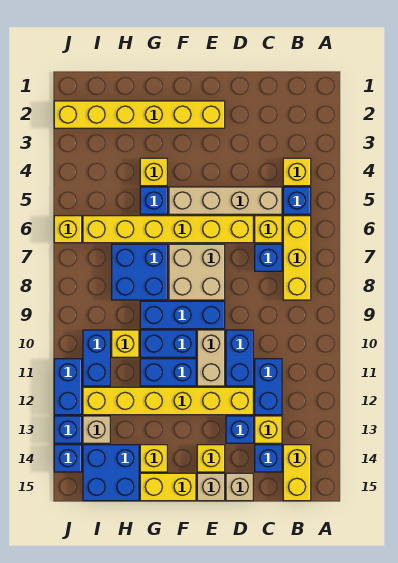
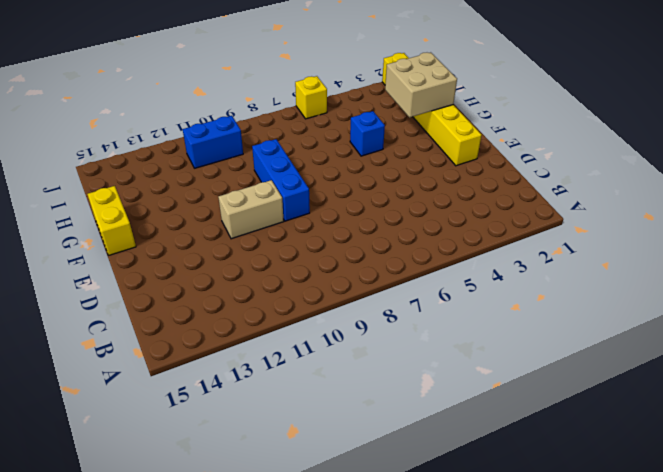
tan 2x2 brick [385,52,457,117] -> tan 2x2 brick moved to [169,244,225,300]
none -> yellow 1x1 brick [283,158,311,186]
none -> blue 1x1 brick [283,187,311,214]
none -> yellow 1x3 brick [283,216,311,300]
none -> yellow 1x2 brick [283,445,311,501]

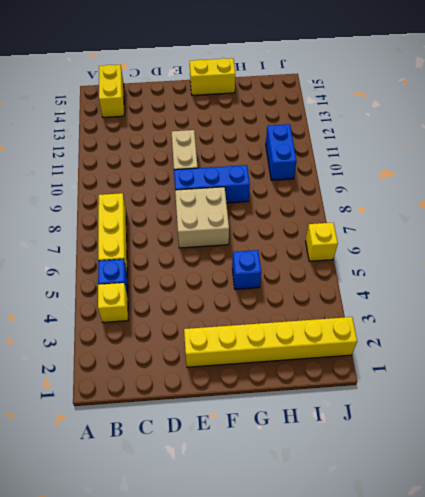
none -> tan 1x4 brick [169,187,282,214]
none -> yellow 1x1 brick [255,216,282,243]
none -> blue 1x1 brick [255,244,282,271]
none -> blue 1x2 brick [255,359,282,415]

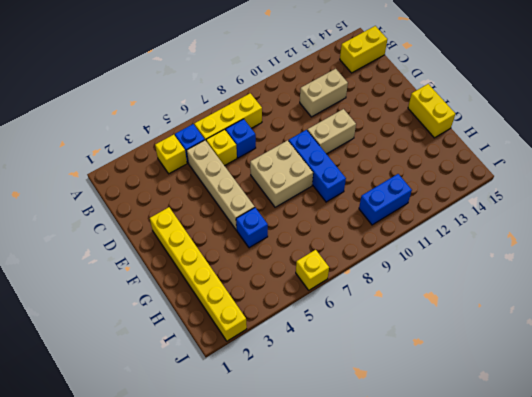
tan 1x2 brick [300,69,348,117] -> blue 1x2 brick [255,359,282,415]
none -> yellow 1x1 brick [255,416,282,443]
none -> blue 1x1 brick [255,445,282,472]
none -> yellow 1x6 brick [83,216,253,243]
none -> blue 1x2 brick [226,330,253,386]

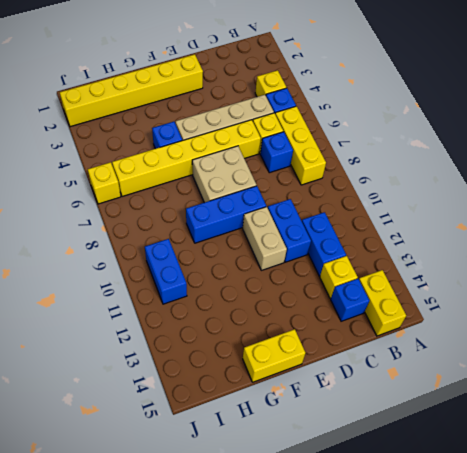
none -> yellow 1x6 brick [83,387,253,415]
none -> blue 1x1 brick [226,416,253,443]
none -> tan 1x1 brick [226,473,253,501]
none -> yellow 1x1 brick [197,445,225,472]

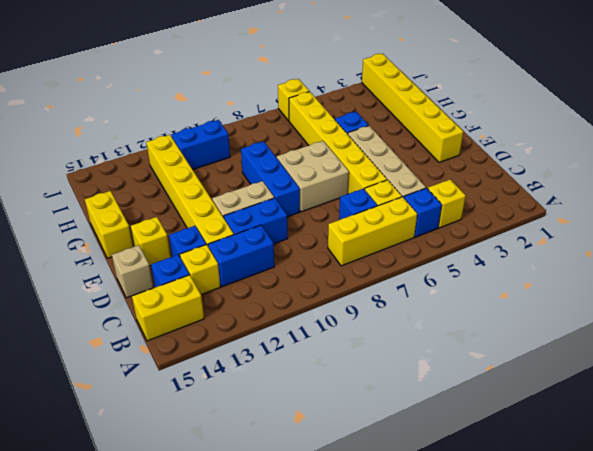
none -> tan 1x1 brick [197,473,225,501]
none -> blue 1x2 brick [140,330,196,357]
none -> blue 1x2 brick [140,359,196,386]
none -> yellow 1x1 brick [140,158,167,186]

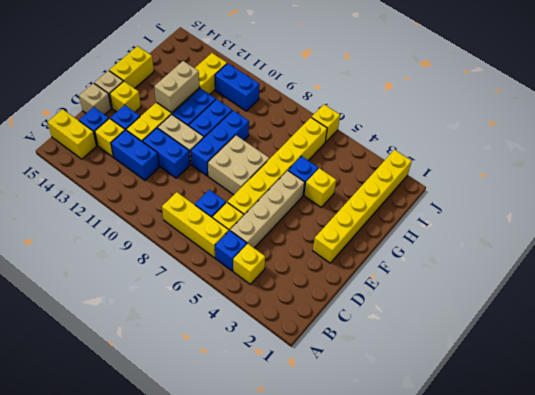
tan 1x2 brick [154,61,199,113] -> none
none -> blue 2x2 brick [112,244,167,300]
none -> yellow 1x1 brick [140,445,167,472]
none -> yellow 1x1 brick [112,330,139,357]
none -> blue 2x2 brick [83,445,139,501]

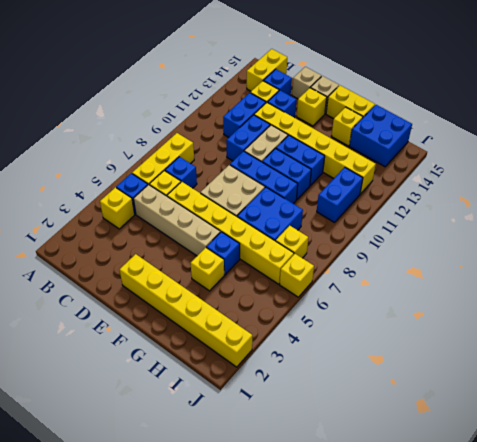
yellow 1x1 brick [276,226,308,258] -> yellow 1x1 brick moved to [112,330,139,357]
none -> tan 1x1 brick [83,416,110,443]
none -> blue 1x2 brick [54,359,82,415]
none -> blue 1x1 brick [54,416,82,443]
none -> blue 1x1 brick [54,445,82,472]

